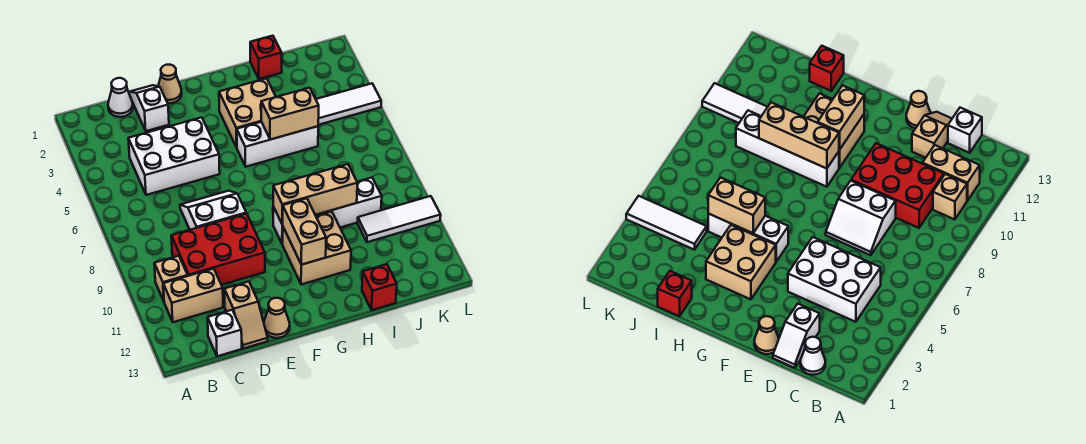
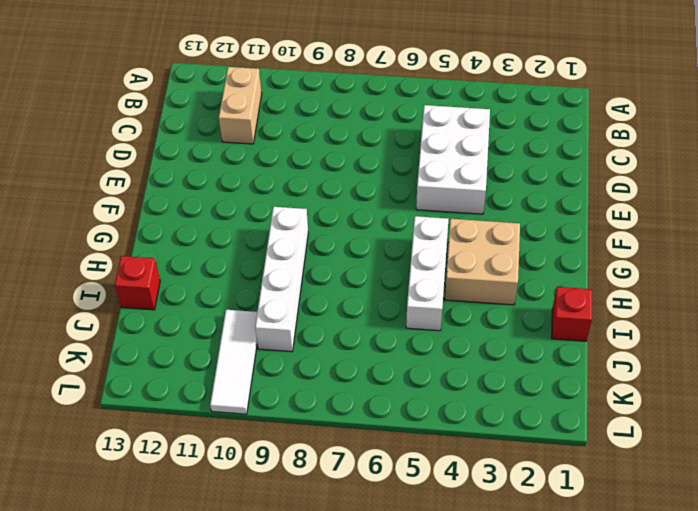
none -> tan 1x1 brick [154,256,188,301]
none -> white 1x1 cone [108,78,133,117]
none -> red 2x3 brick [171,214,265,285]

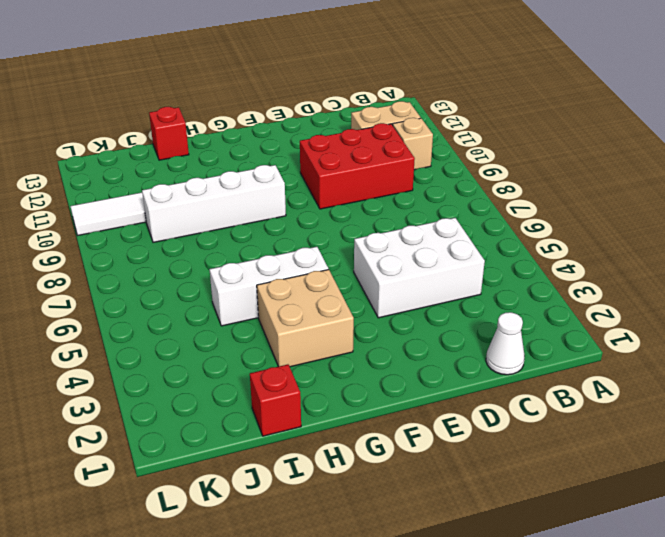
none -> white 1x1 brick [208,310,242,356]
none -> white 1x2 slope [129,85,169,131]
none -> white 2x2 slope [180,191,246,230]

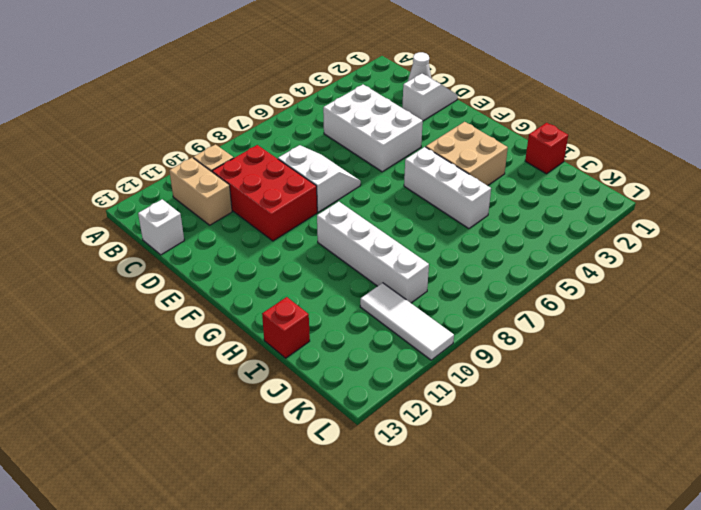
none -> tan 1x2 slope [224,282,268,349]
none -> tan 1x1 cone [158,65,182,103]
none -> tan 1x1 cone [264,298,290,338]

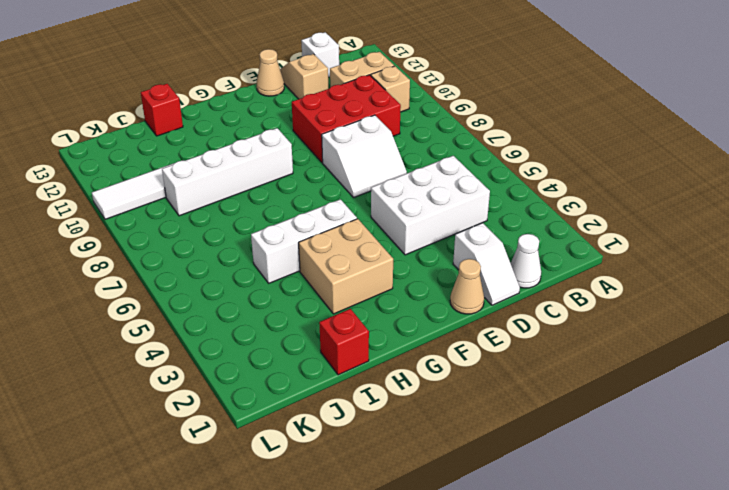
none -> tan 2x2 brick [283,212,351,284]
none -> white 1x3 tile [316,84,381,125]
none -> tan 1x3 brick [273,164,357,224]

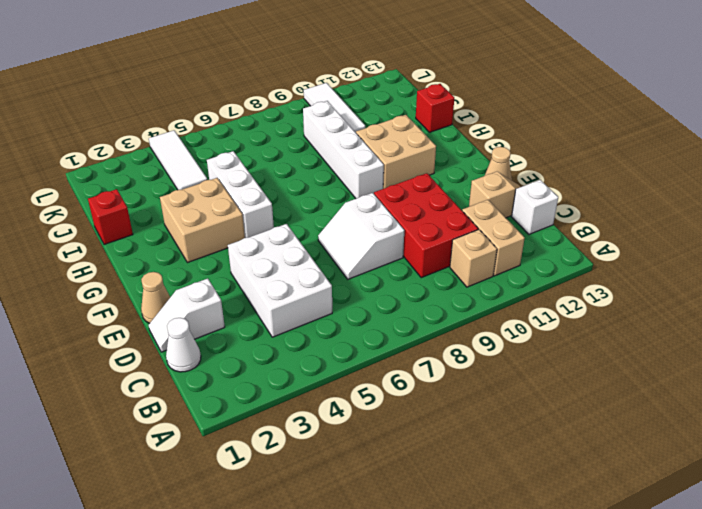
none -> tan 1x3 brick [273,164,357,224]
none -> tan 1x2 brick [282,198,326,265]
none -> tan 1x2 brick [261,88,319,140]

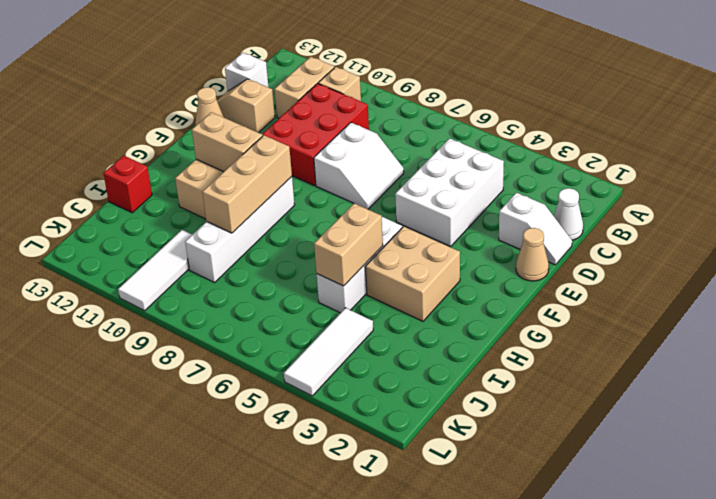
none -> red 1x1 brick [250,36,282,79]

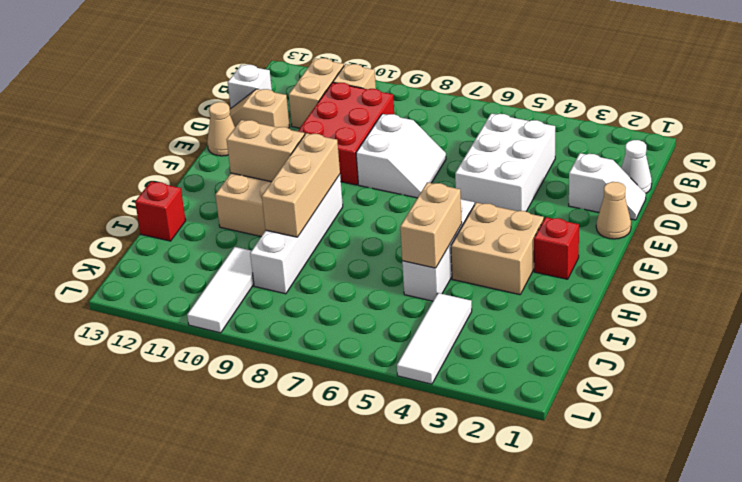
red 1x1 brick [534,217,579,279] -> red 1x1 brick moved to [250,36,282,79]

